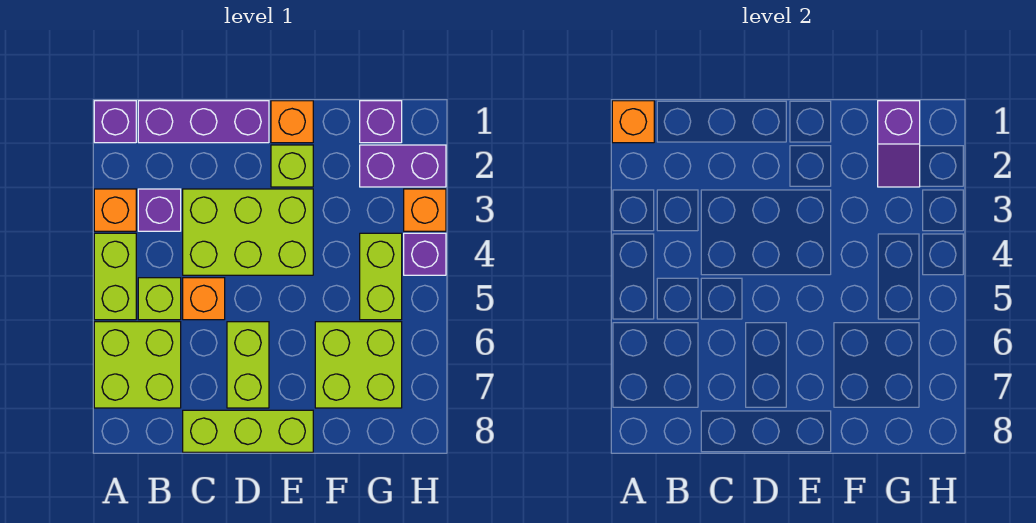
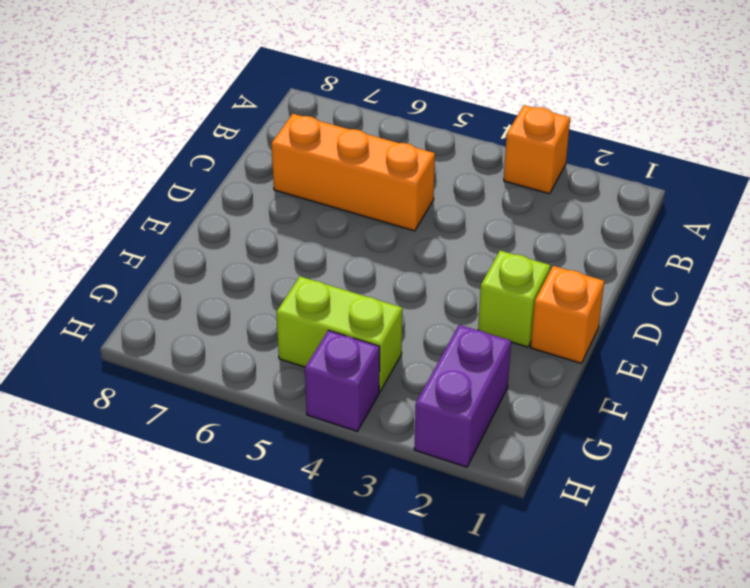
orange 1x3 brick [271,114,435,231] -> orange 1x1 brick [183,278,225,320]
none -> purple 1x1 brick [94,101,136,143]
none -> lime 1x2 brick [94,233,136,320]
none -> lime 2x2 brick [94,322,181,408]

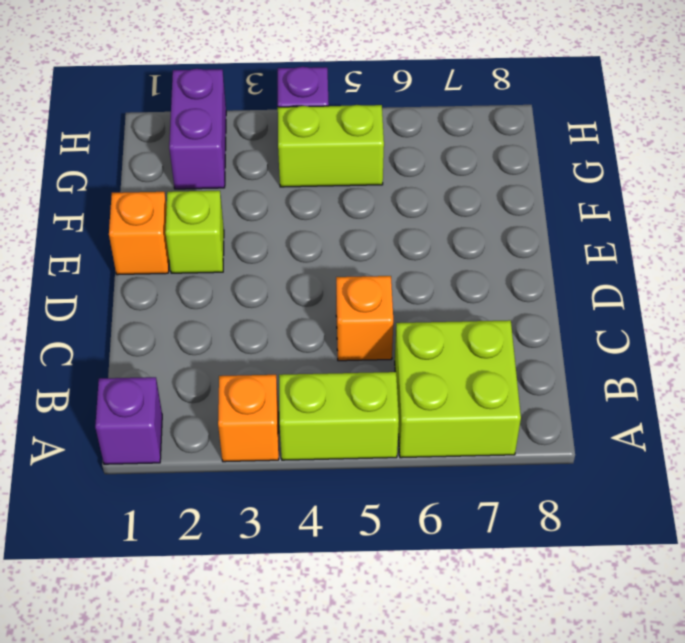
none -> purple 1x3 brick [138,101,269,143]
none -> purple 1x1 brick [138,189,181,231]
none -> lime 1x1 brick [138,278,181,320]

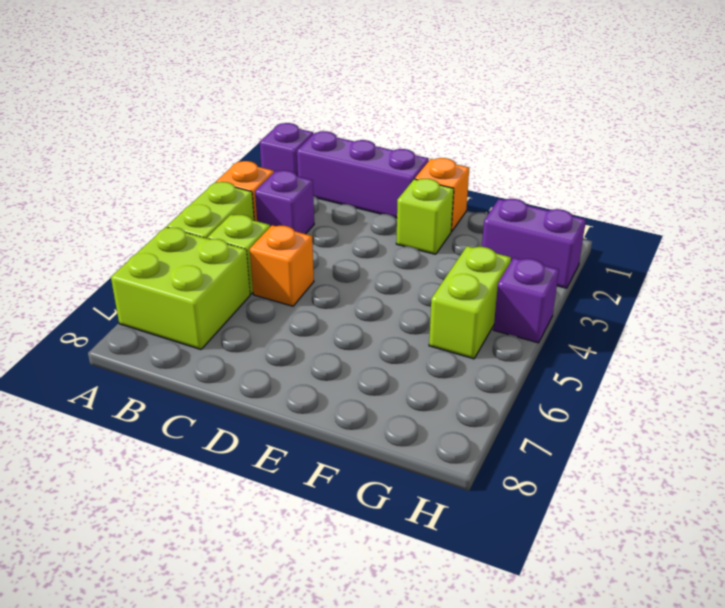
none -> lime 2x3 brick [183,189,313,275]
none -> lime 1x3 brick [183,410,313,452]
none -> lime 1x2 brick [227,322,269,408]

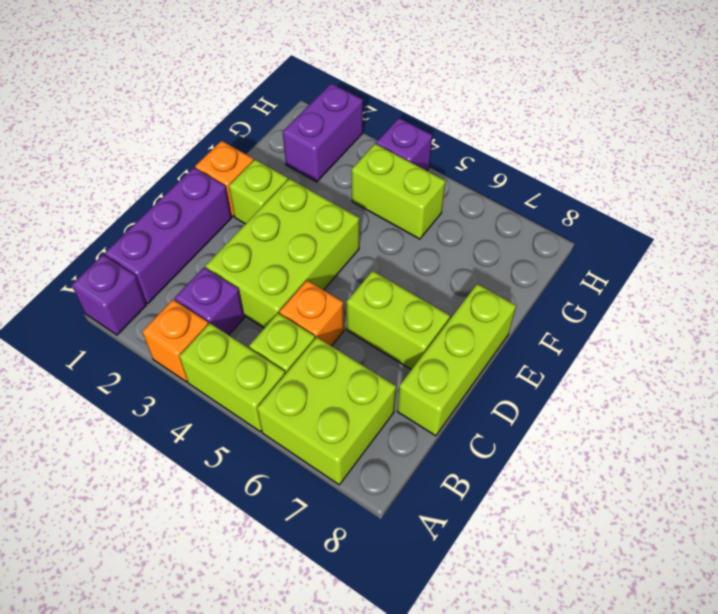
none -> lime 2x2 brick [315,322,402,408]
none -> purple 1x1 brick [360,101,402,143]
none -> orange 1x1 brick [404,189,446,231]

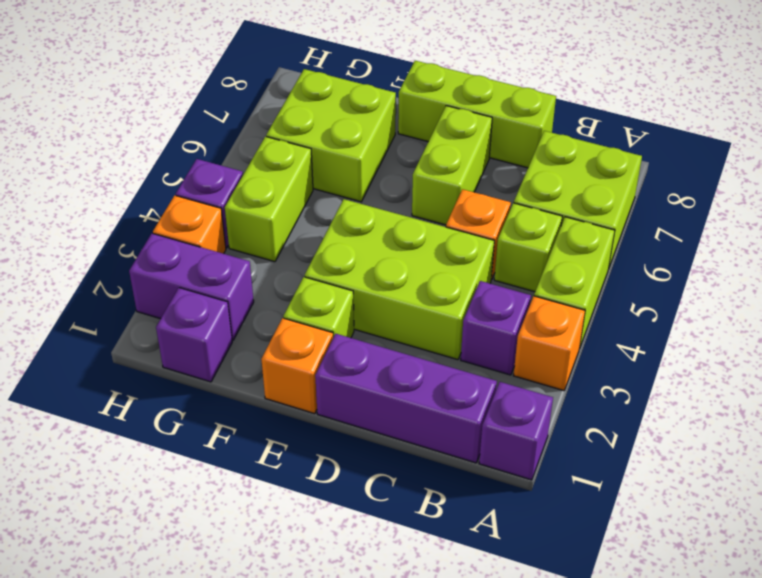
none -> orange 1x1 brick [612,101,654,143]
none -> purple 1x2 slope [878,101,920,187]

